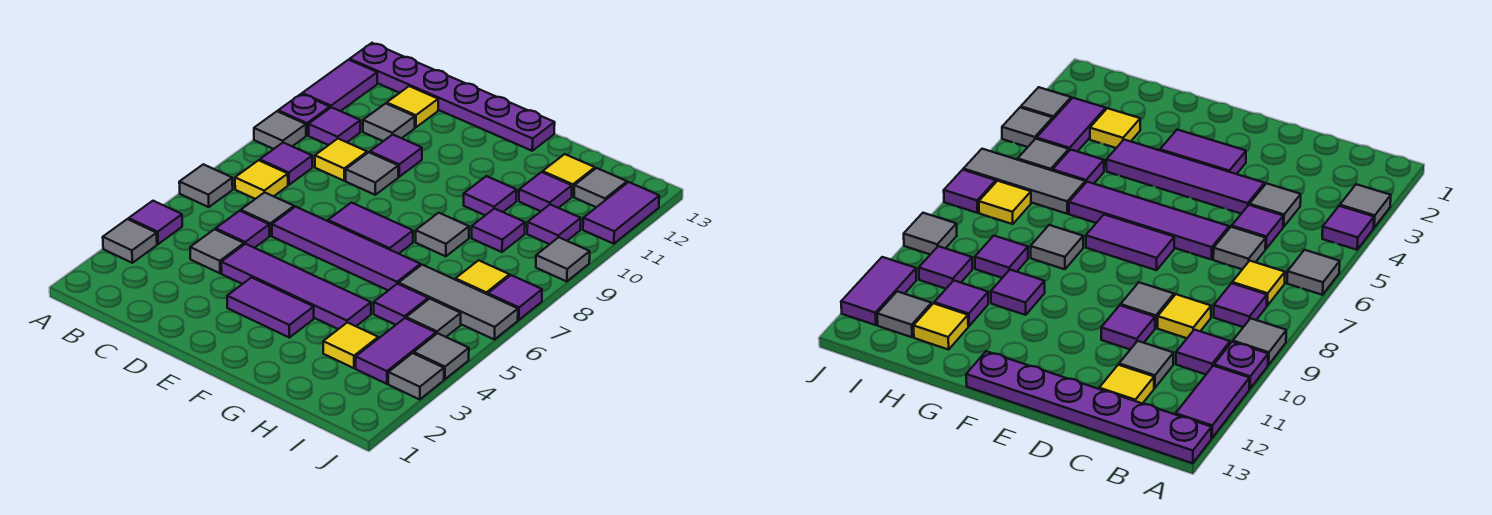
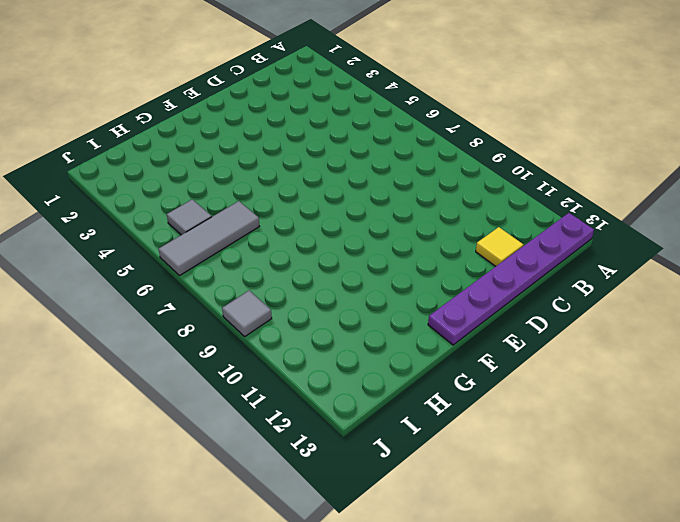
none -> grey 1x1 tile [103,219,157,263]
none -> purple 1x1 tile [129,201,182,244]
none -> grey 1x1 tile [179,164,233,207]
none -> grey 1x1 tile [254,111,306,149]

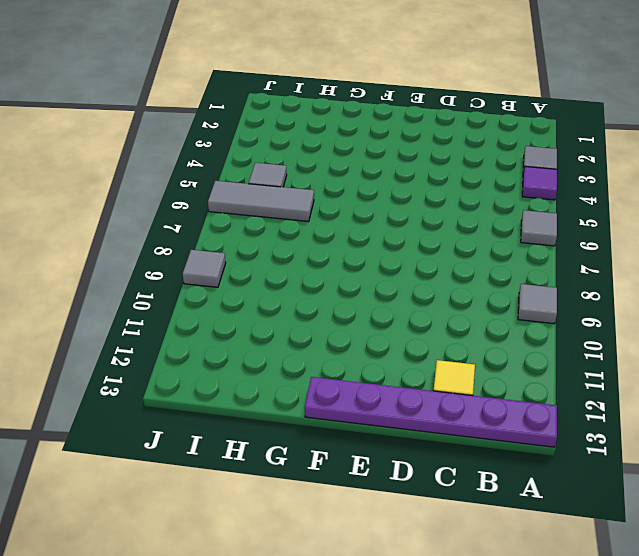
none -> purple 1x1 plate [278,94,330,135]
none -> purple 1x2 tile [302,60,377,111]
none -> yellow 1x1 tile [235,160,288,199]
none -> purple 1x1 tile [260,143,312,185]

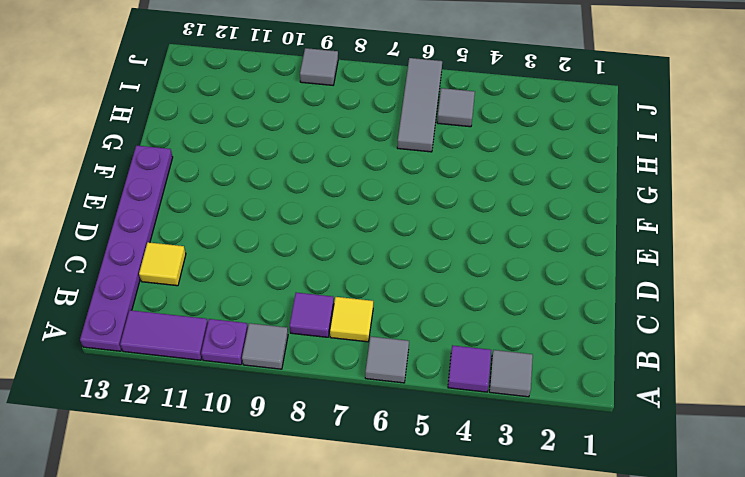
none -> purple 1x1 tile [308,107,360,145]
none -> grey 1x1 tile [190,229,244,273]
none -> purple 1x1 tile [216,211,269,248]
none -> grey 1x1 tile [241,192,294,236]

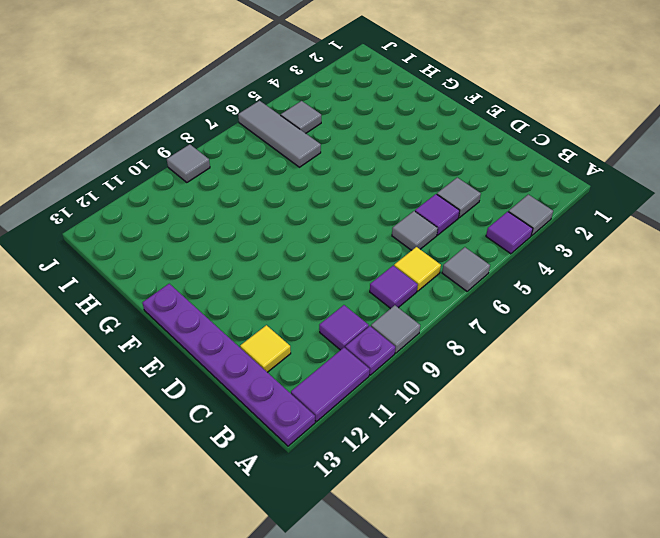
none -> yellow 1x1 tile [315,139,367,181]
none -> grey 1x1 tile [363,103,415,141]
none -> purple 1x4 tile [221,244,371,329]
none -> purple 1x4 tile [272,207,420,290]

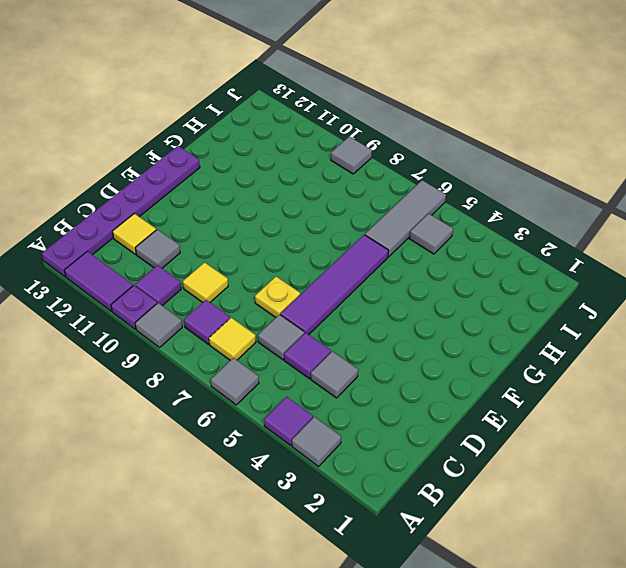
yellow 1x1 plate [255,277,300,317] -> none
none -> purple 1x4 tile [221,244,371,329]
none -> grey 1x1 tile [346,152,398,195]
none -> purple 1x1 tile [370,135,422,177]
none -> purple 1x2 tile [227,277,314,338]

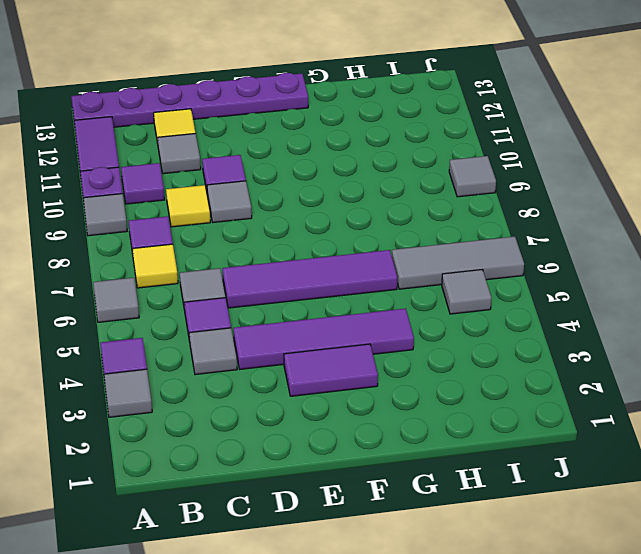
none -> purple 1x2 tile [328,203,413,254]
none -> grey 1x1 tile [416,213,469,256]
none -> purple 1x1 tile [464,176,517,215]
none -> yellow 1x1 tile [323,323,378,368]

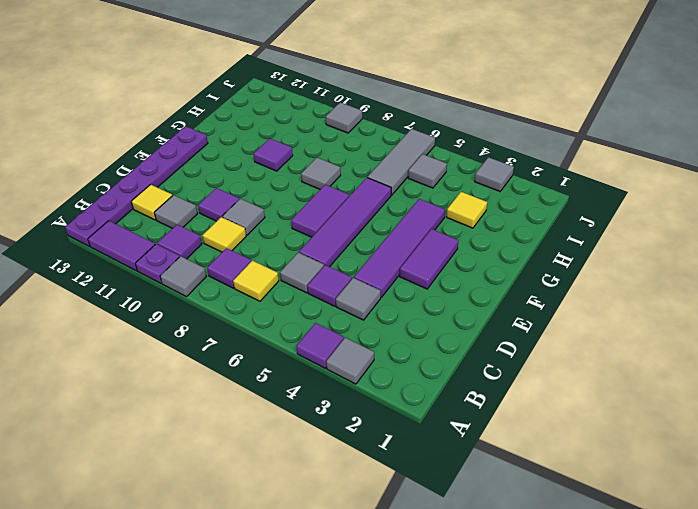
none -> grey 1x1 tile [179,164,233,207]
none -> purple 1x1 tile [374,284,428,325]
none -> purple 1x1 tile [472,209,525,252]
none -> purple 1x1 tile [519,172,572,211]

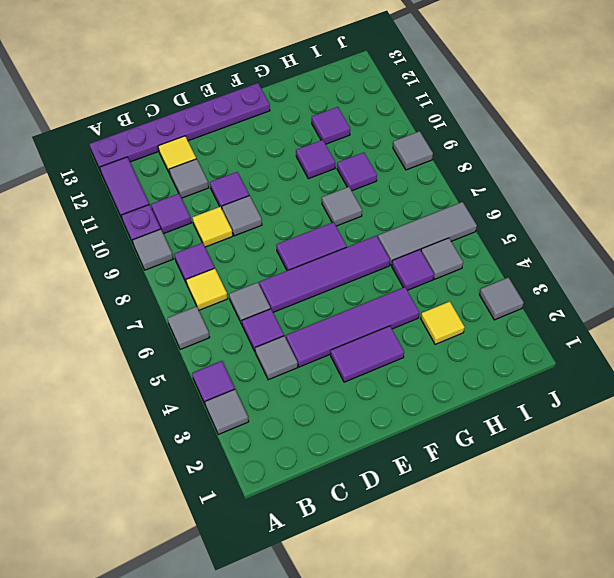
none -> yellow 1x1 tile [543,154,595,197]
none -> purple 1x2 tile [356,318,436,384]
none -> yellow 1x1 tile [455,260,509,295]
none -> purple 1x1 tile [527,204,581,244]

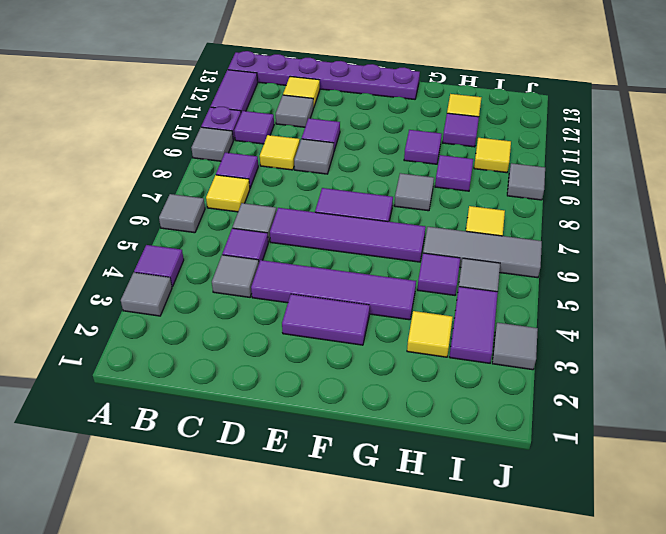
yellow 1x1 tile [474,138,511,173] -> purple 1x1 tile [527,204,581,244]
none -> grey 1x1 tile [574,168,627,207]
none -> grey 1x1 tile [414,333,469,379]
none -> purple 1x1 tile [488,275,542,320]
none -> purple 1x2 tile [583,182,659,244]

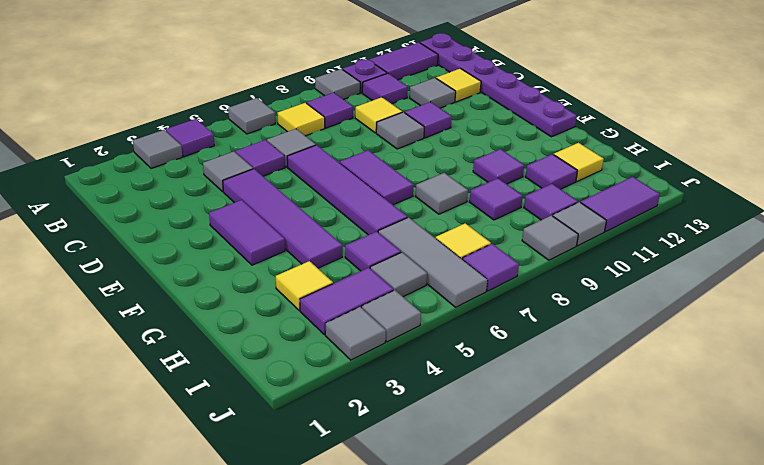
grey 1x1 tile [553,202,606,246] -> grey 1x1 tile moved to [574,168,627,207]

